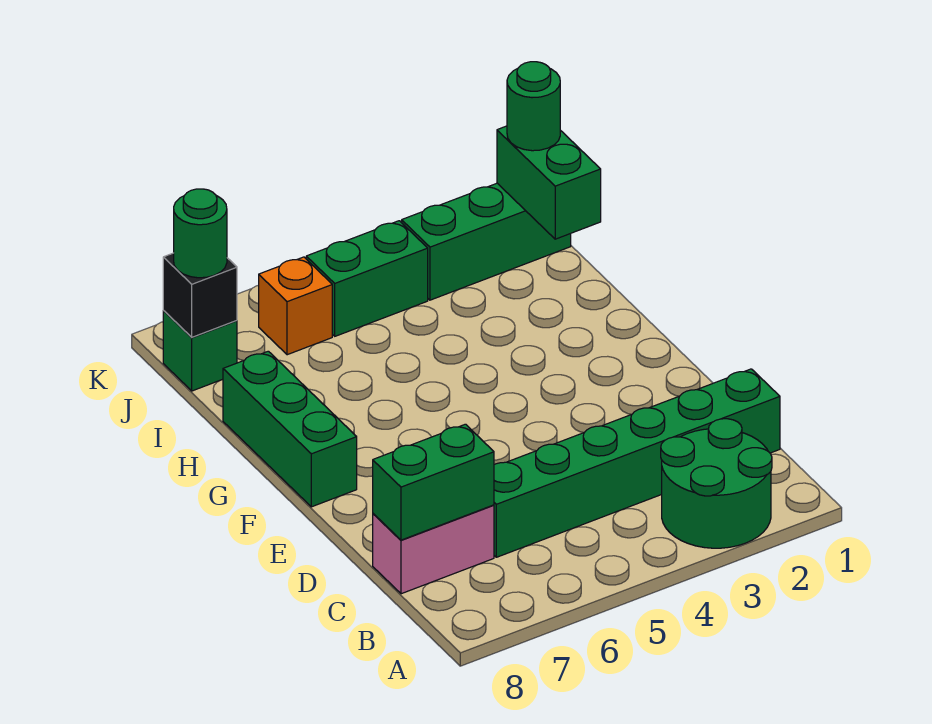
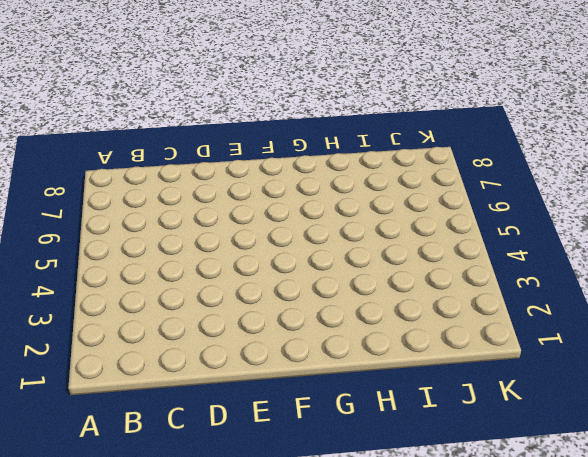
none -> green 2x2 round brick [661,419,772,548]
none -> green 1x6 brick [494,369,780,557]
none -> pink 1x2 brick [373,505,494,594]

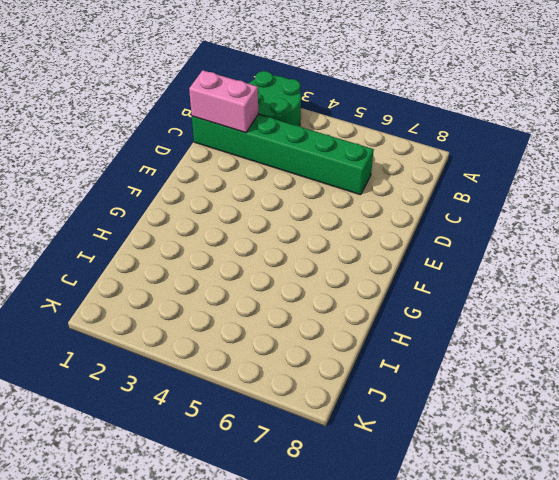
pink 1x2 brick [189,70,258,133] -> pink 1x2 brick moved to [373,505,494,594]
none -> green 1x3 brick [223,351,357,507]
none -> green 1x3 brick [402,183,571,300]
none -> green 1x2 brick [306,221,428,336]

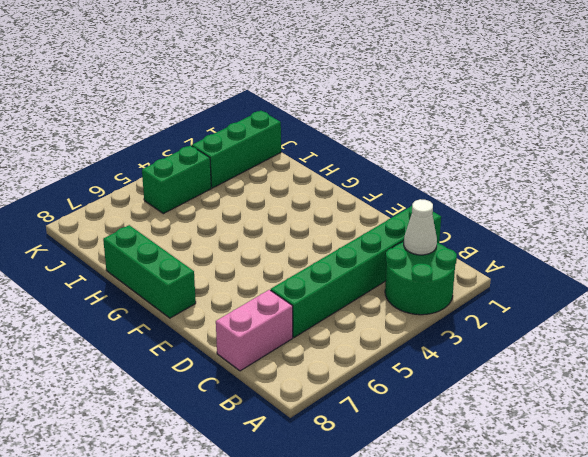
white 1x1 cone [404,199,437,255] -> none
none -> orange 1x1 brick [259,257,332,355]
none -> green 1x1 brick [163,311,237,391]
none -> green 1x2 brick [373,424,494,540]

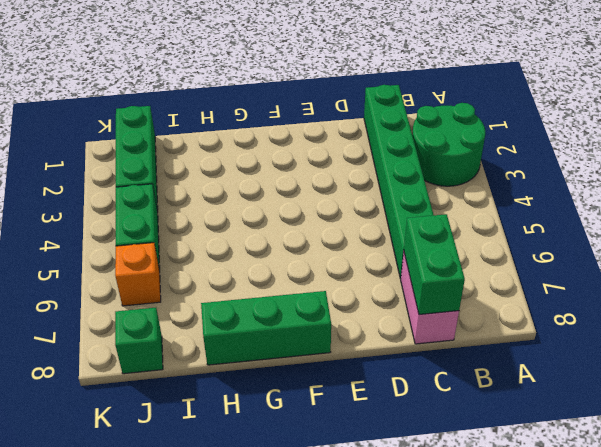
none -> green 1x2 brick [497,126,601,239]
none -> black 1x1 brick [163,253,237,337]
none -> green 1x1 round brick [507,62,560,151]

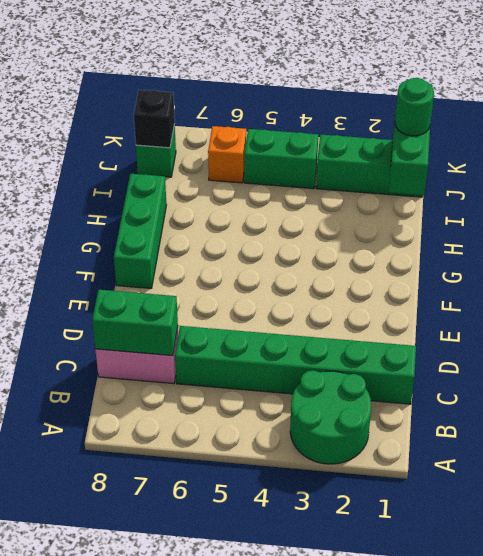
none -> green 1x1 round brick [174,189,227,278]

